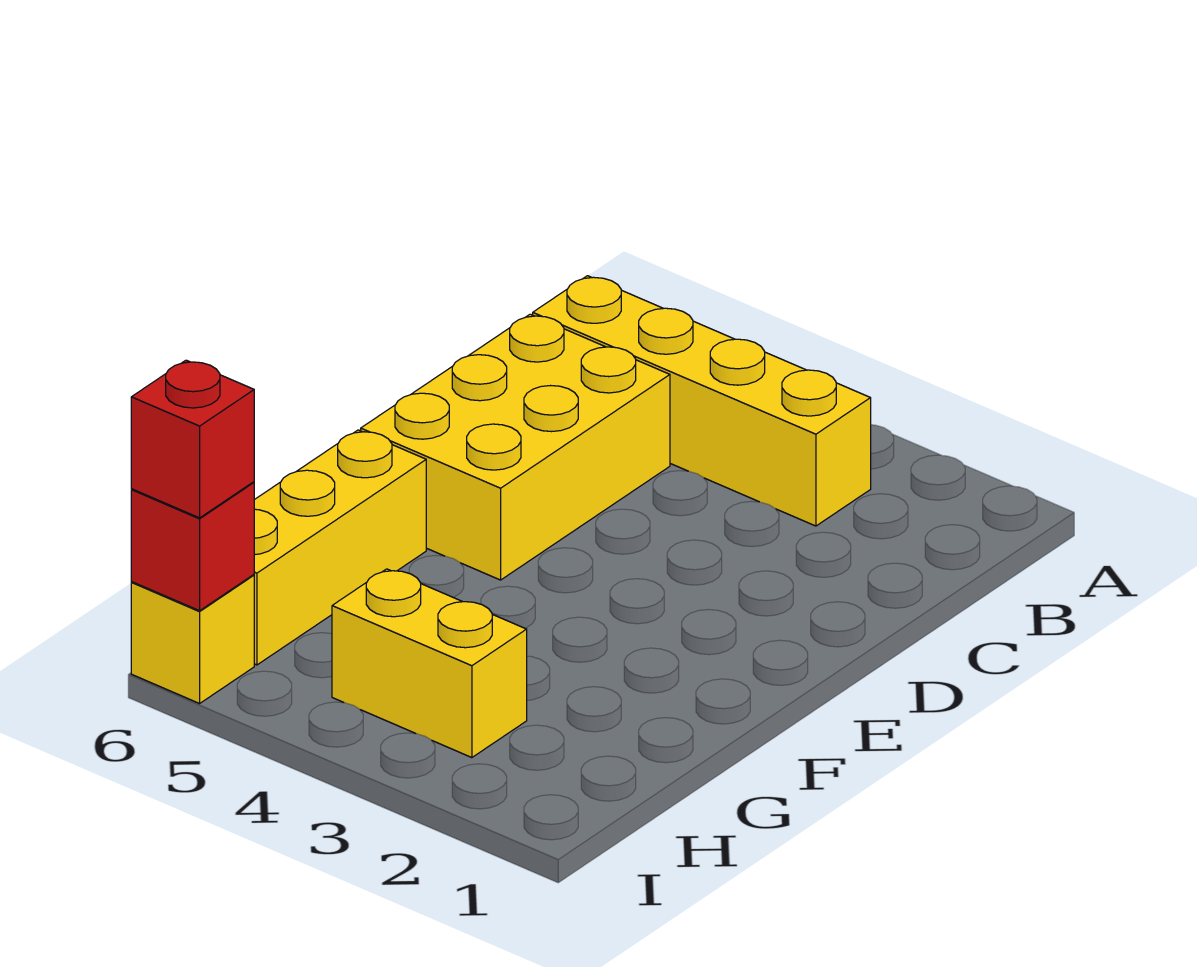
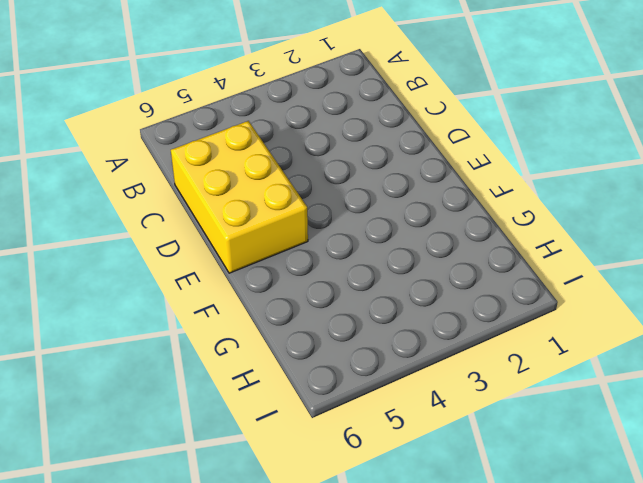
none -> yellow 1x4 brick [533,276,871,526]
none -> yellow 1x3 brick [254,430,426,665]

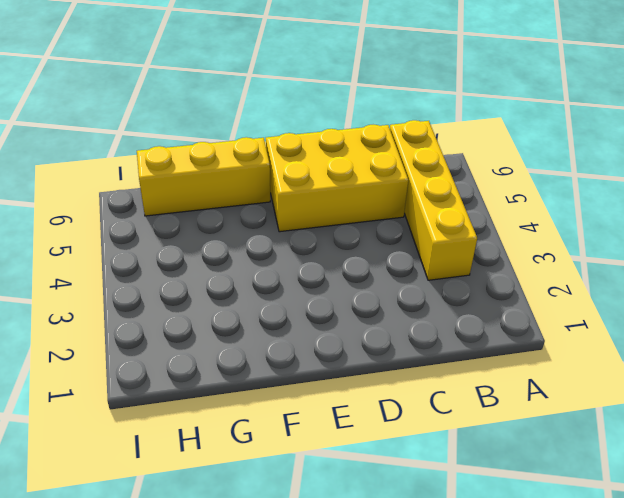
none -> yellow 1x2 brick [332,569,527,758]
none -> yellow 1x1 brick [131,575,254,703]

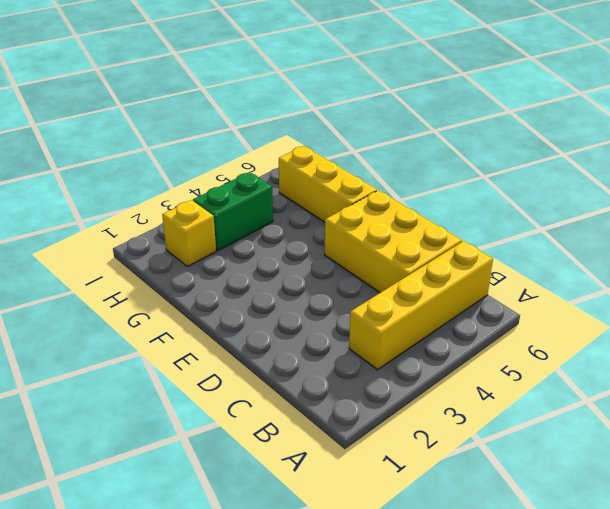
yellow 1x1 brick [162,200,216,266] -> yellow 1x1 brick moved to [131,575,254,703]
green 1x2 brick [193,172,273,251] -> yellow 1x2 brick [332,569,527,758]
none -> red 1x1 brick [131,482,254,611]
none -> red 1x1 brick [131,360,254,518]

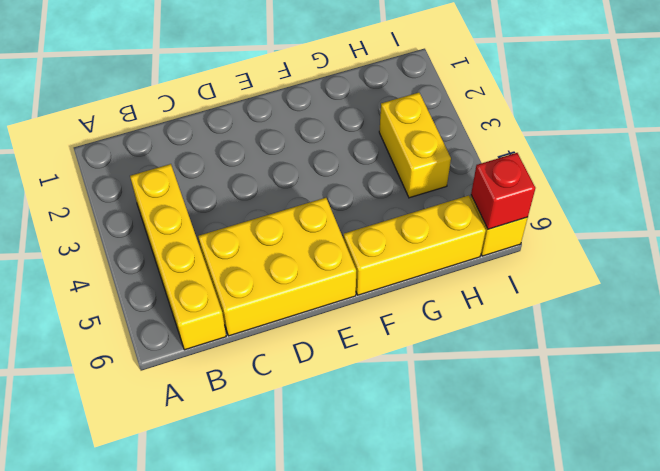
none -> red 1x1 brick [131,360,254,518]

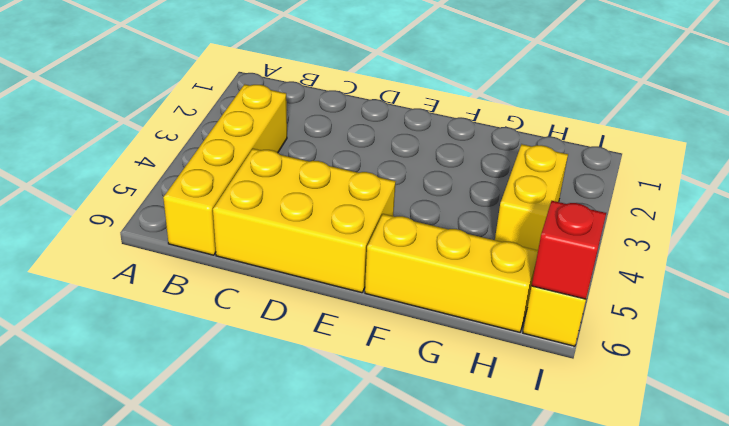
none -> red 1x1 brick [131,360,254,518]

